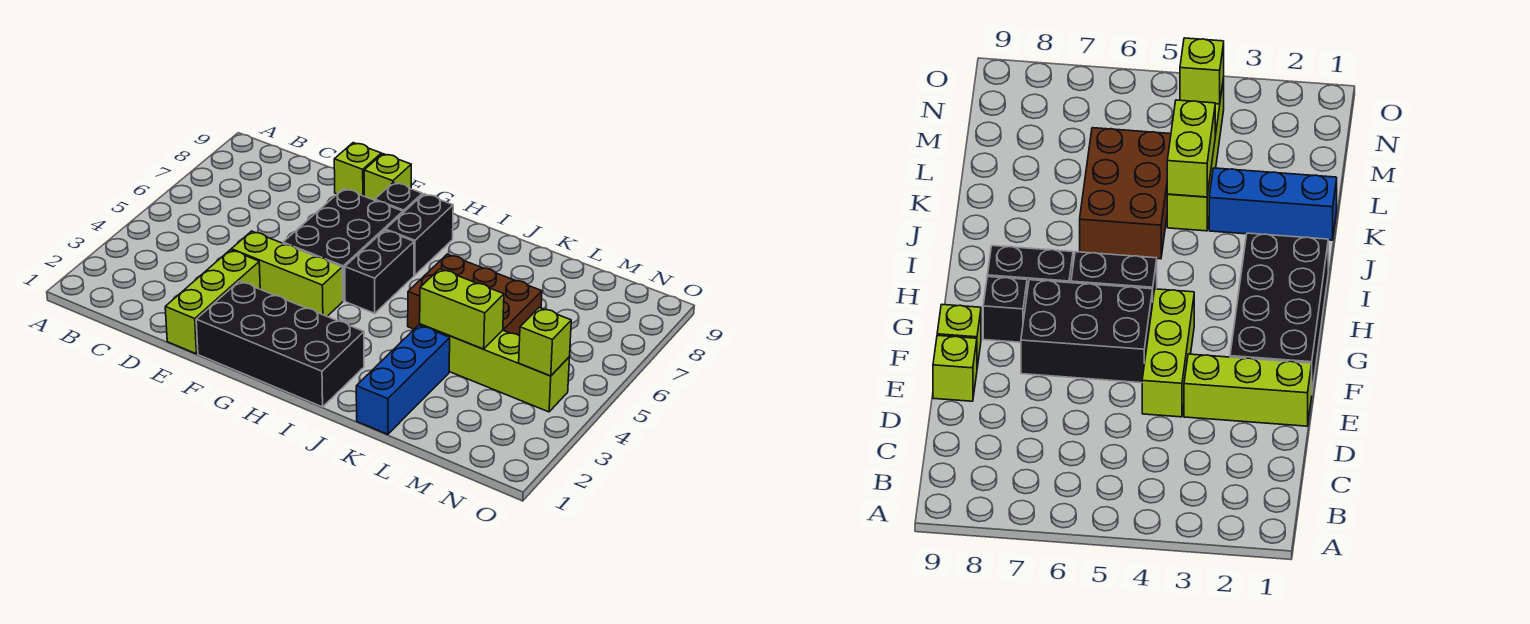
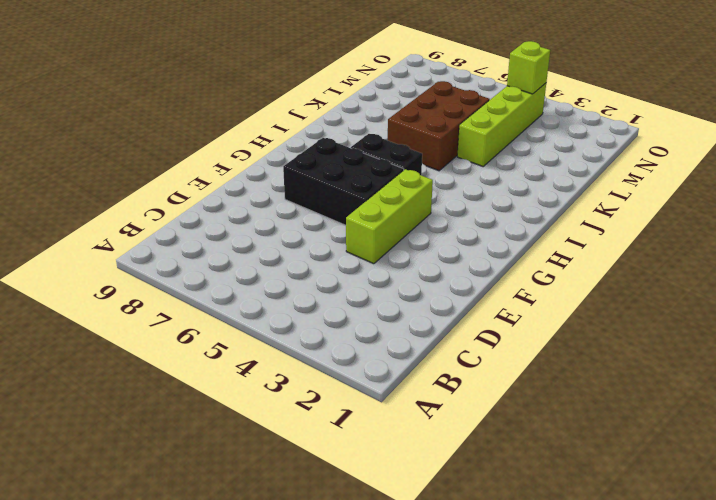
none -> lime 1x3 brick [165,250,260,354]
none -> lime 1x1 brick [334,143,381,196]
none -> black 2x4 brick [196,281,364,407]

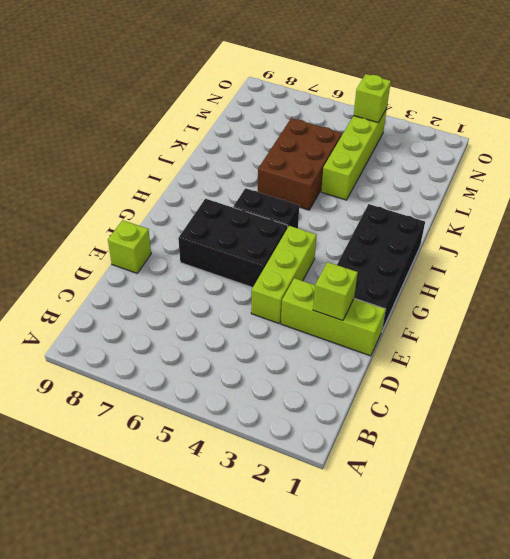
lime 1x1 brick [313,262,358,321] -> lime 1x1 brick moved to [364,154,411,200]
none -> black 1x1 brick [375,182,422,213]
none -> black 1x2 brick [386,194,453,275]
none -> blue 1x3 brick [356,325,450,434]

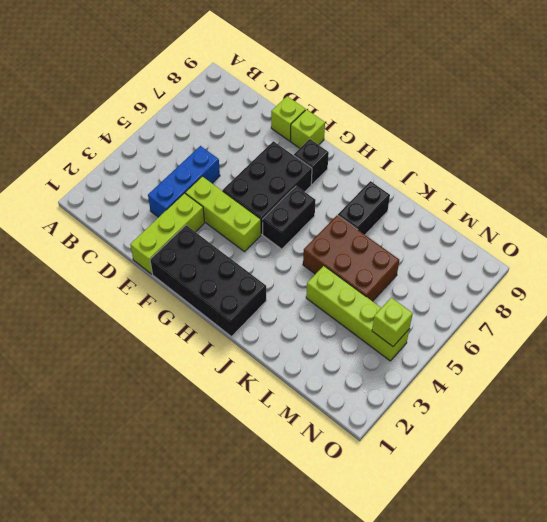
blue 1x3 brick [148,146,220,217] -> blue 1x3 brick moved to [356,325,450,434]
black 1x2 brick [338,181,390,235] -> black 1x2 brick moved to [386,194,453,275]
none -> lime 1x2 brick [420,269,504,349]

